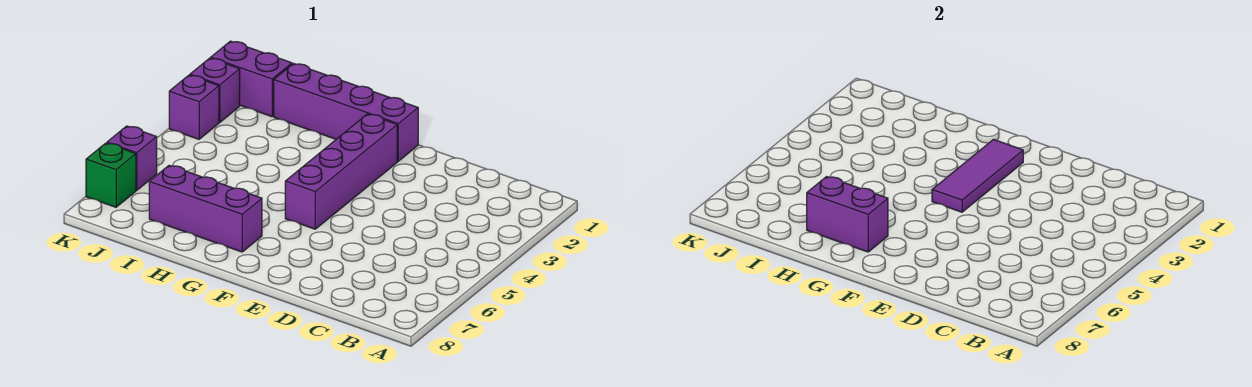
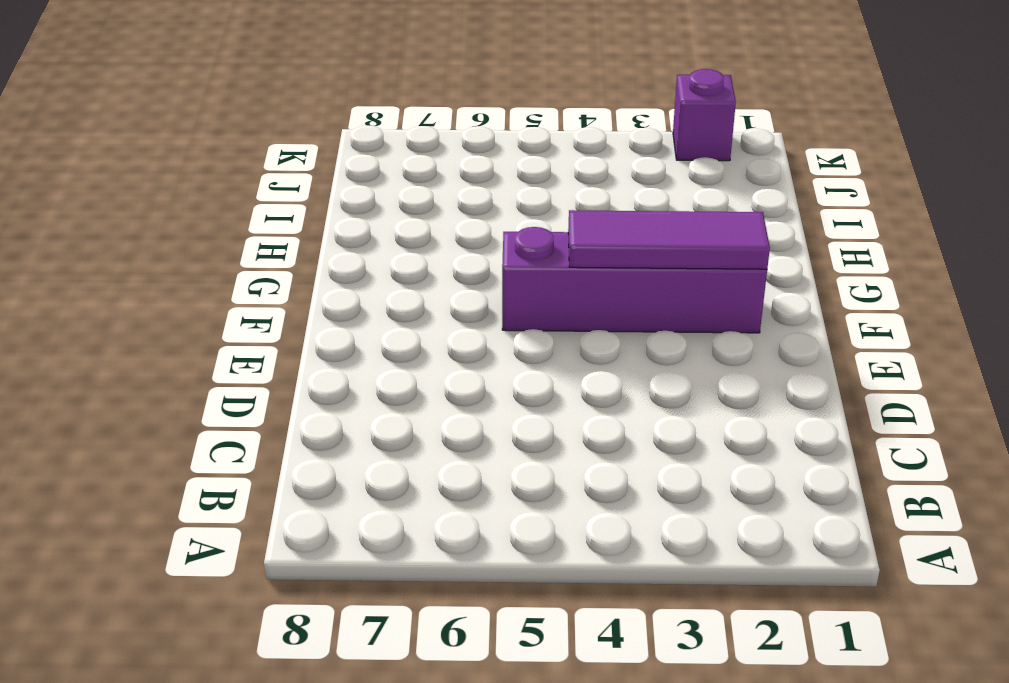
none -> purple 1x4 brick [274,63,418,161]
none -> purple 1x3 brick [149,165,262,252]

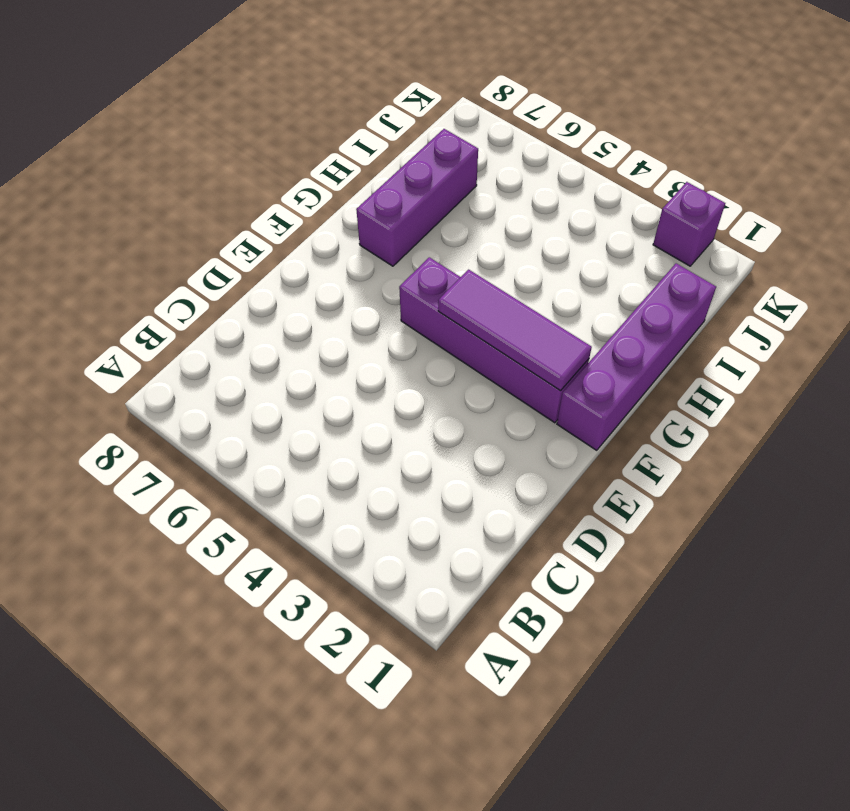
none -> purple 1x2 brick [211,41,292,117]
none -> purple 1x1 brick [169,75,219,139]

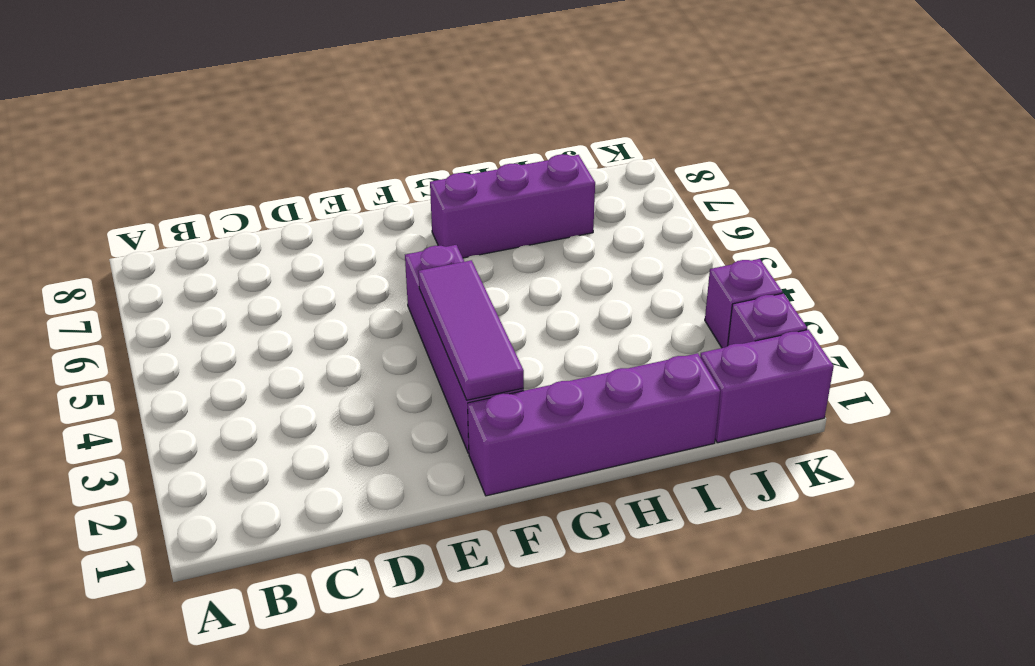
none -> purple 1x1 brick [107,126,157,190]
none -> green 1x1 brick [86,143,136,207]

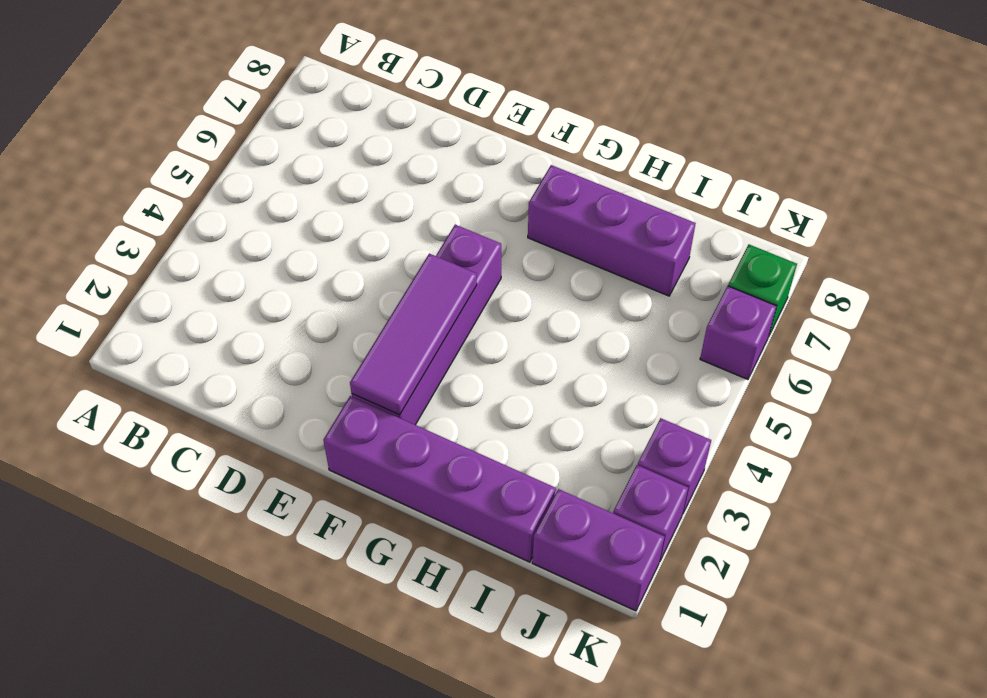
none -> purple 1x2 brick [807,177,888,252]

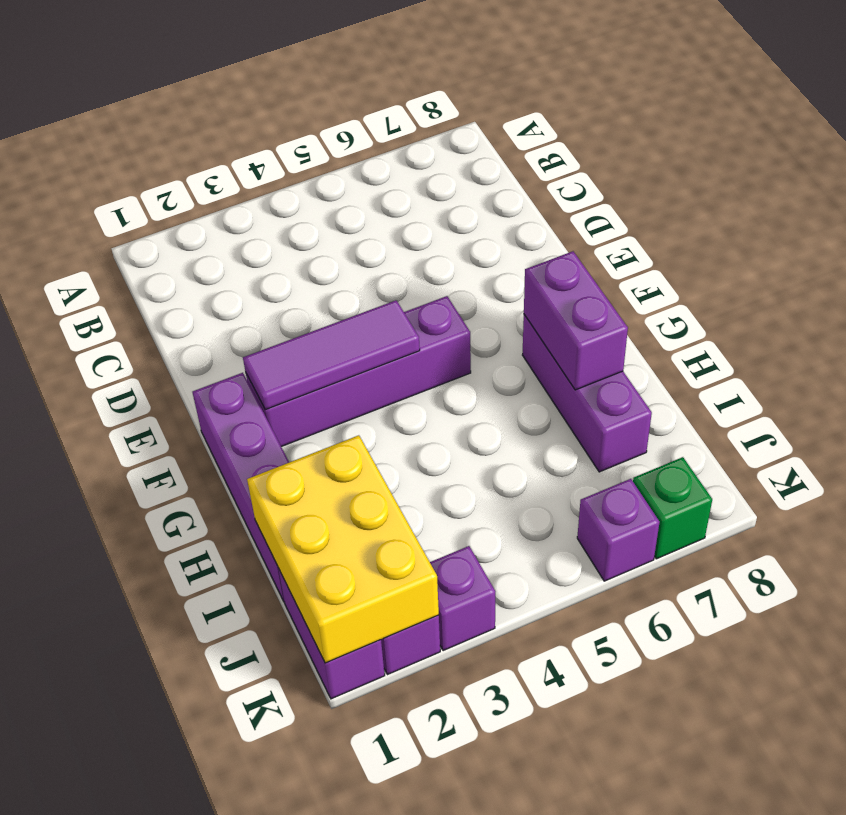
yellow 2x3 brick [247,435,439,663] -> none

